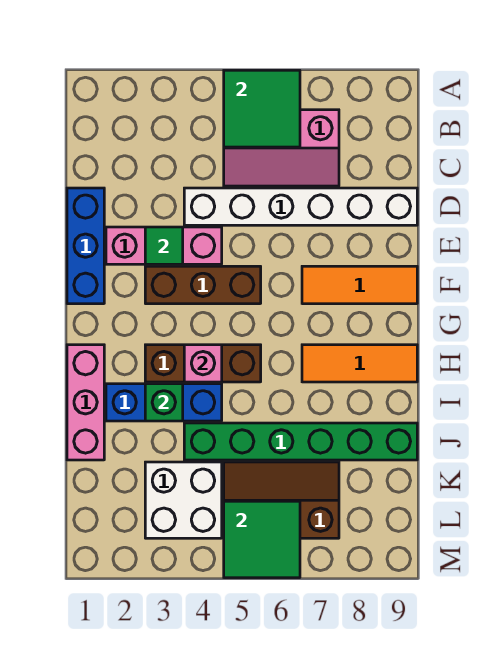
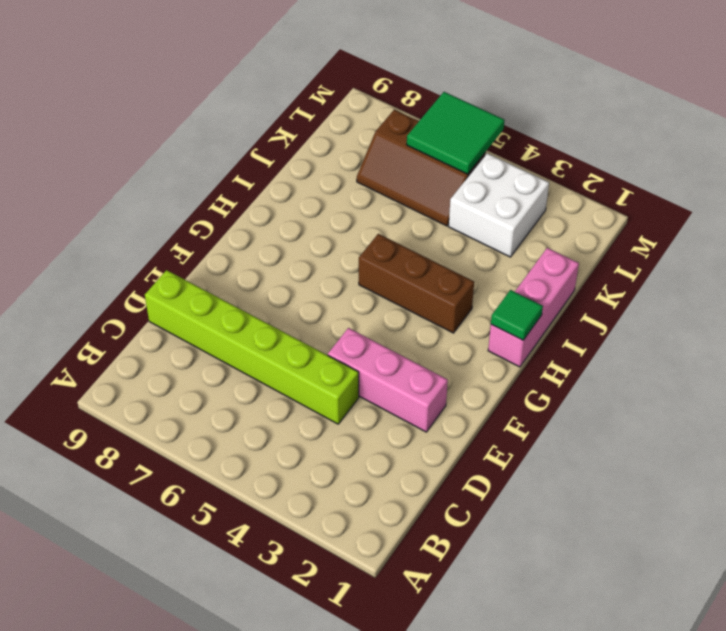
lime 1x6 brick [145,270,359,424] -> white 1x6 brick [184,188,417,225]
green 1x1 tile [491,290,543,340] -> green 1x1 tile moved to [145,227,183,264]
none -> pink 2x3 slope [224,110,339,186]
none -> blue 1x3 brick [67,188,104,304]
none -> brown 1x3 brick [145,266,261,304]

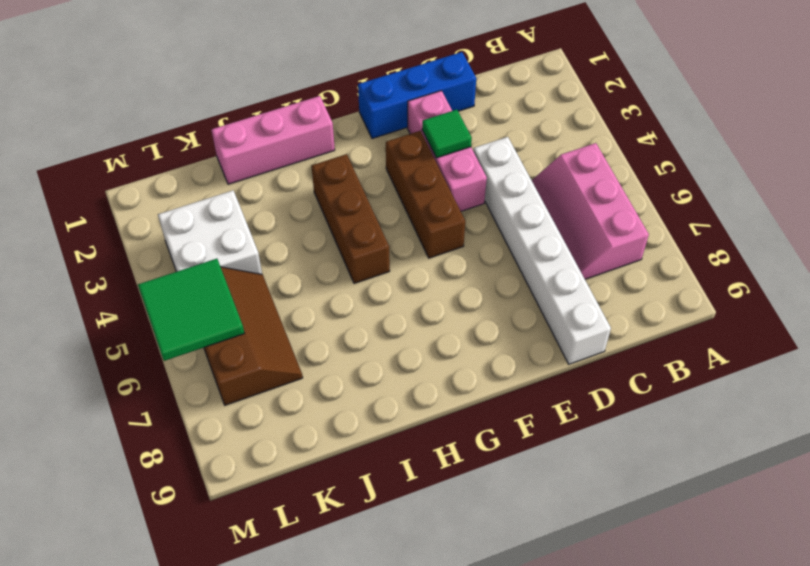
none -> orange 1x3 tile [302,266,417,304]
none -> orange 1x3 tile [302,345,417,382]
none -> blue 1x3 brick [106,384,222,421]

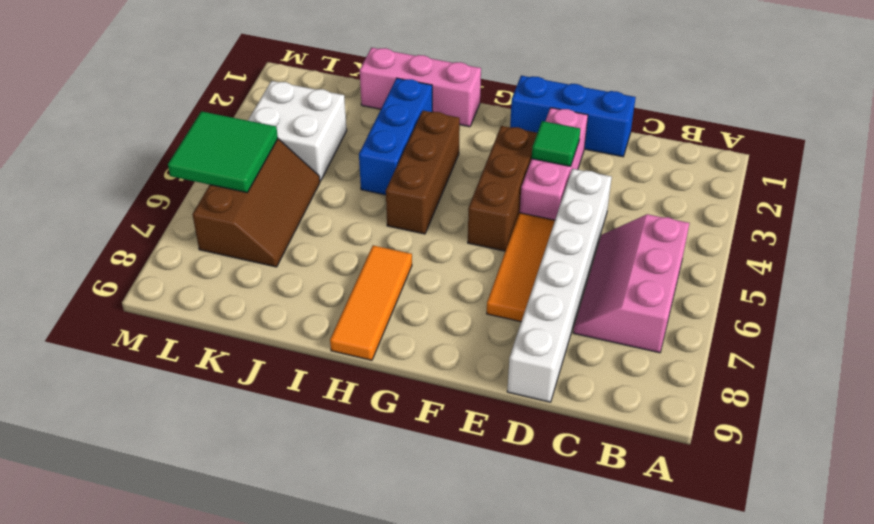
orange 1x3 tile [487,213,555,322] -> orange 1x3 tile moved to [302,266,417,304]
none -> green 1x6 brick [184,423,417,460]
none -> green 2x2 tile [224,70,300,147]
none -> pink 1x1 brick [184,345,222,382]

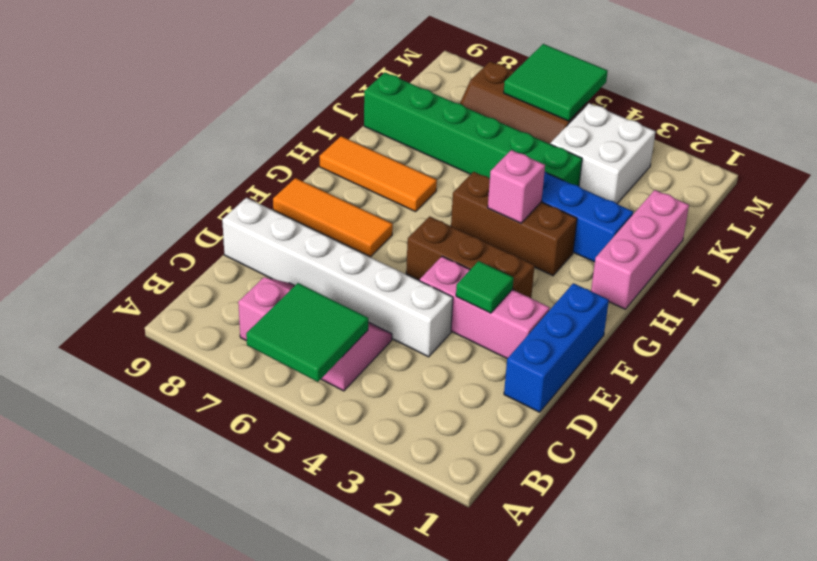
none -> green 1x1 brick [145,384,183,421]

